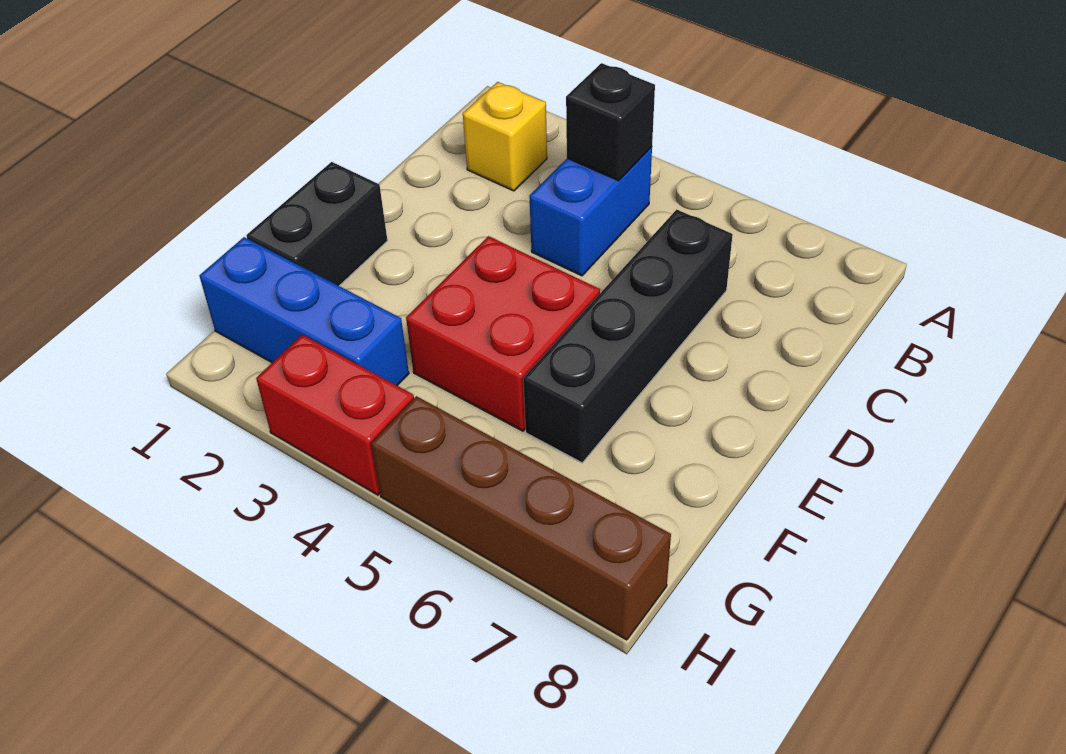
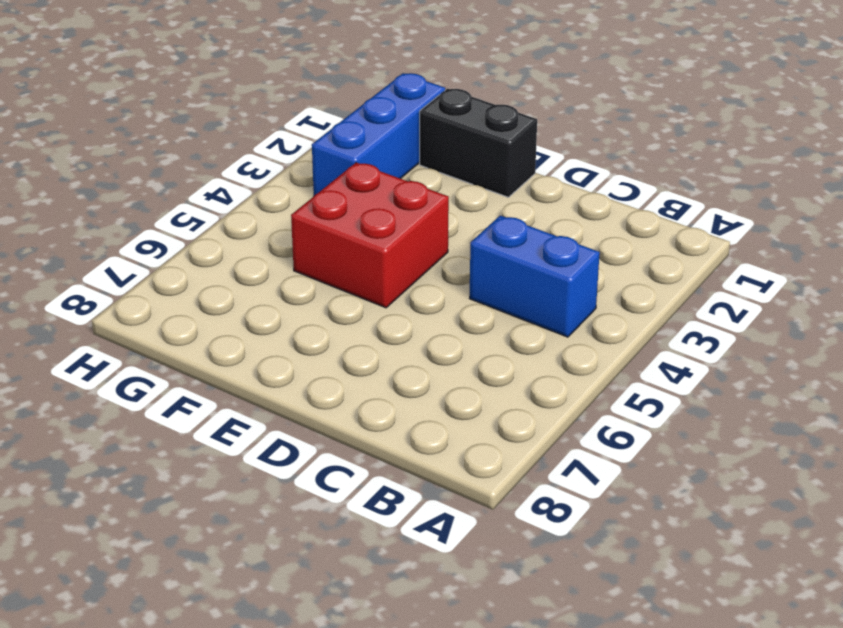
none -> yellow 1x1 brick [463,82,547,191]
none -> black 1x4 brick [523,210,733,463]

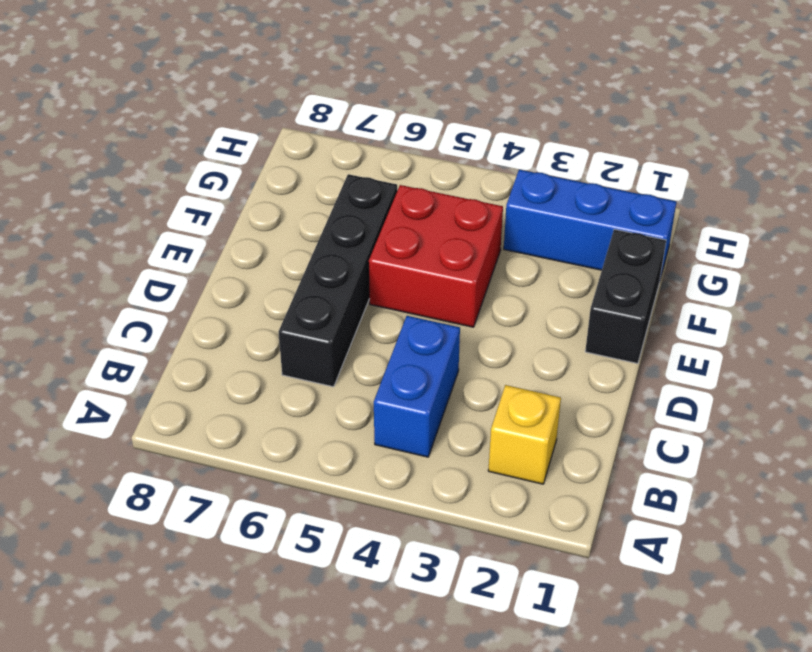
none -> red 1x2 brick [256,335,414,495]
none -> brown 1x4 brick [371,396,671,640]

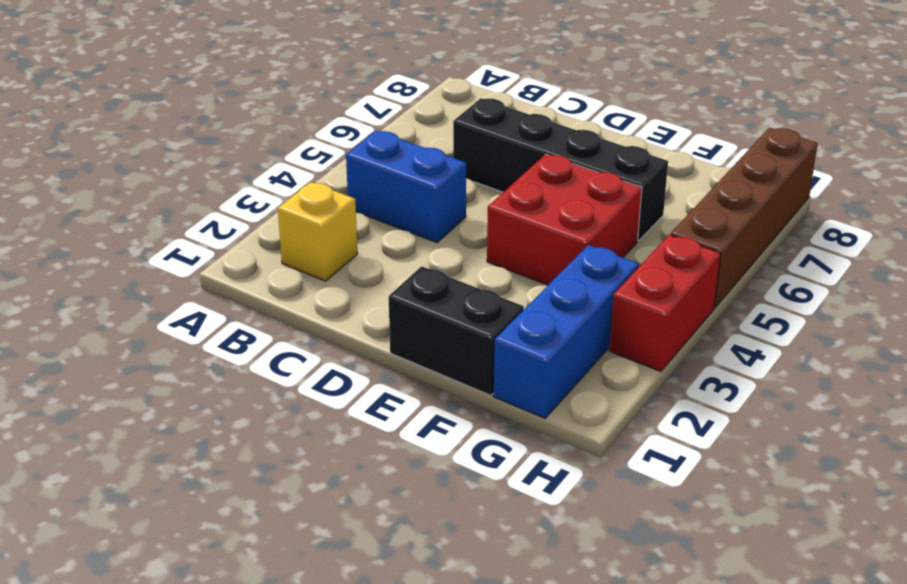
none -> black 1x1 brick [566,63,655,181]

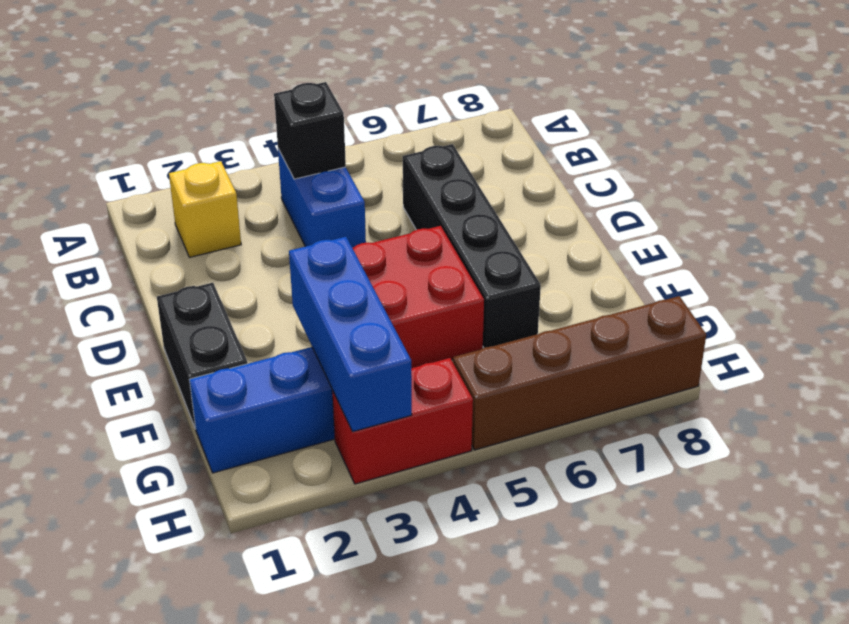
blue 1x3 brick [289,237,412,432] -> none

